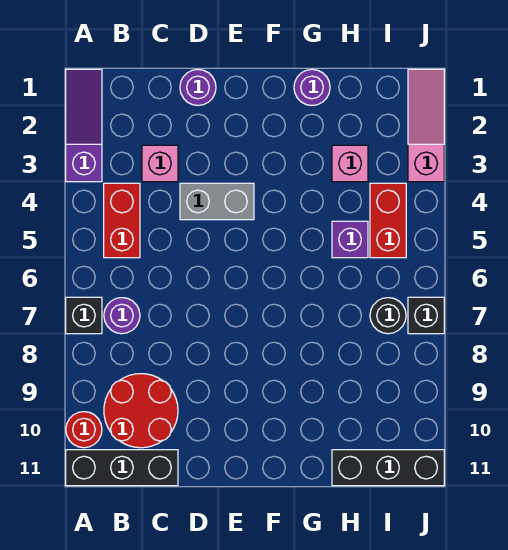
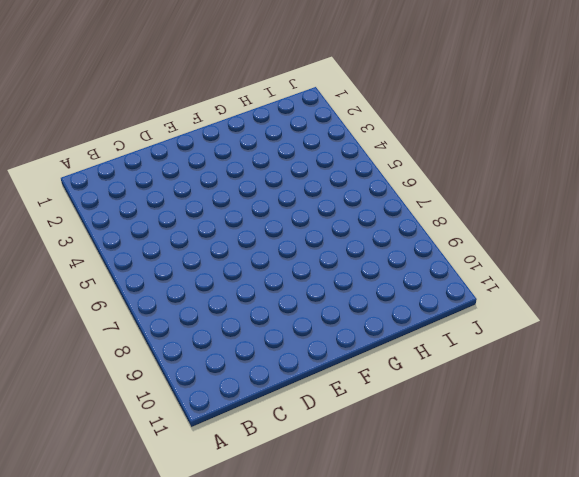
none -> purple 1x3 slope [66,69,102,182]
none -> black 1x1 brick [66,297,102,334]
none -> red 1x1 round brick [66,412,102,448]

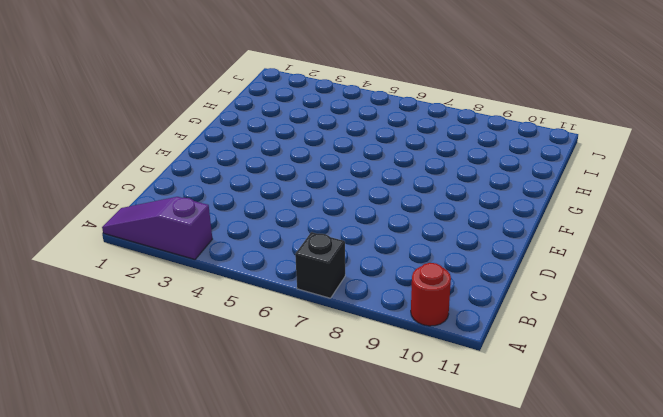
none -> black 1x3 brick [66,450,178,486]
none -> red 1x2 brick [104,183,140,258]
none -> purple 1x1 round brick [104,298,140,334]

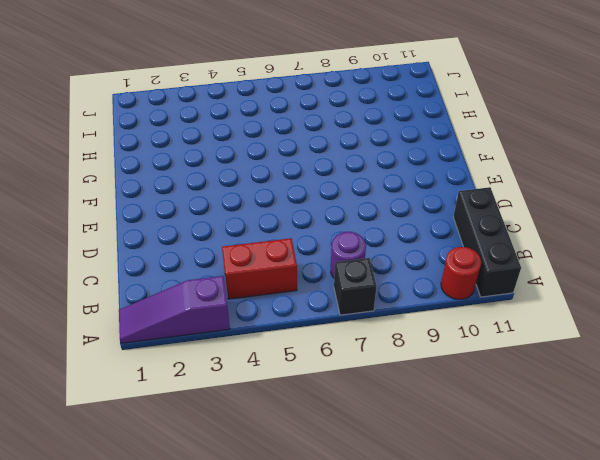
none -> red 2x2 round brick [104,374,178,448]
none -> pink 1x1 brick [142,145,178,182]
none -> purple 1x1 round brick [180,69,216,105]

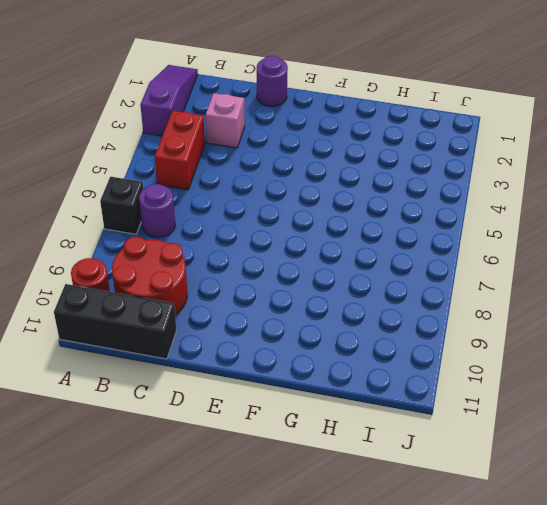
none -> grey 1x2 brick [180,183,254,220]
none -> purple 1x1 round brick [294,69,330,105]
none -> pink 1x1 brick [332,145,368,182]

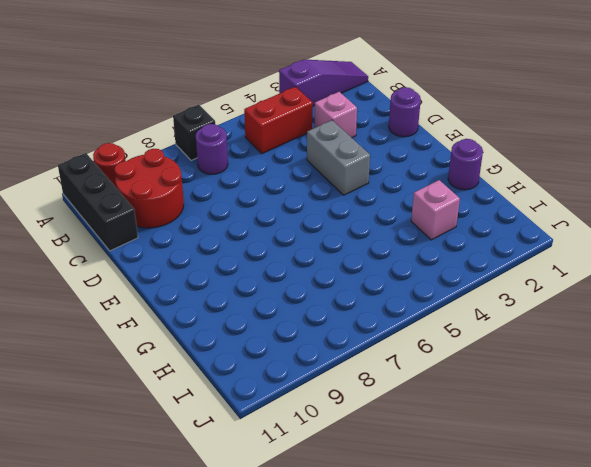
none -> purple 1x1 brick [332,221,368,258]
none -> black 1x3 brick [332,450,444,486]
none -> red 1x2 brick [370,183,406,258]

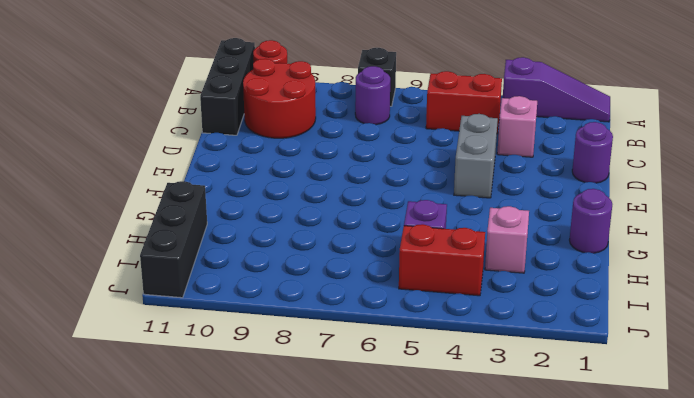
none -> black 1x1 round brick [370,298,406,334]
none -> pink 1x3 slope [408,69,444,182]
none -> black 1x1 brick [408,297,444,334]

